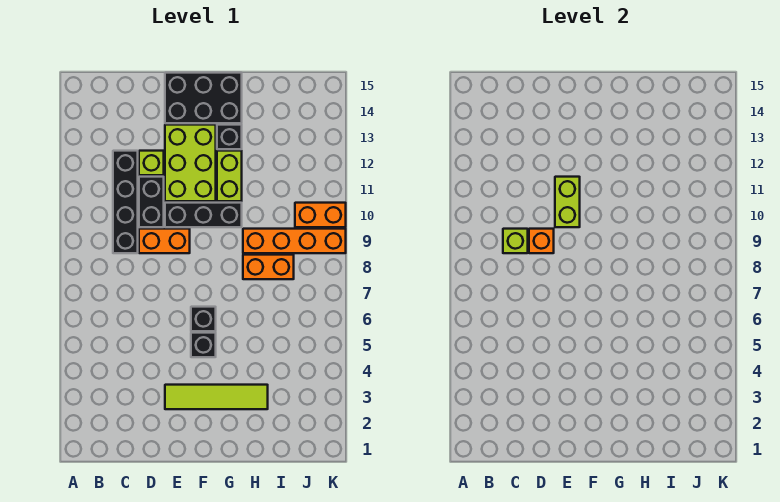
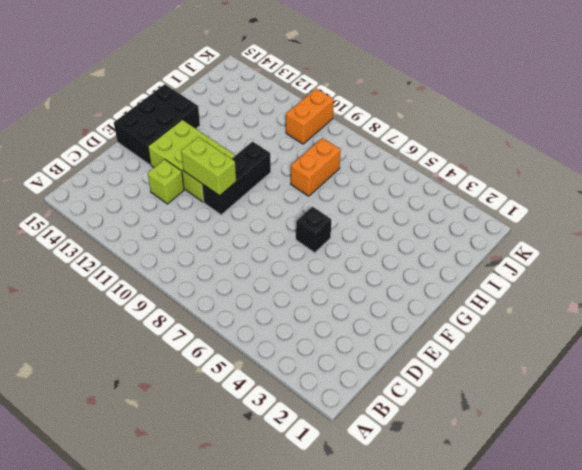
none -> black 1x4 brick [113,151,138,253]
none -> orange 1x2 brick [139,229,190,253]
none -> black 1x2 brick [139,177,164,227]

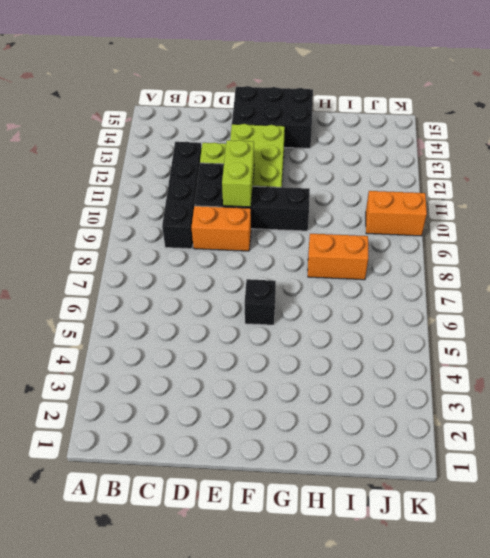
none -> lime 1x4 tile [165,385,268,409]
none -> black 1x1 brick [191,333,216,357]
none -> lime 1x2 brick [217,151,242,201]

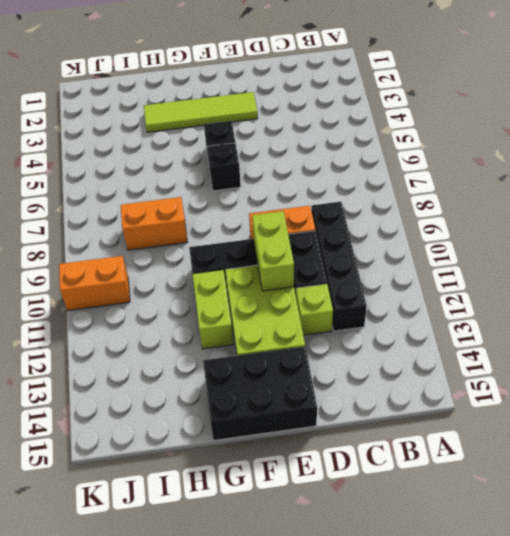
none -> black 1x1 brick [217,125,242,149]
none -> orange 1x4 brick [243,229,346,253]
none -> lime 1x1 brick [503,229,528,253]

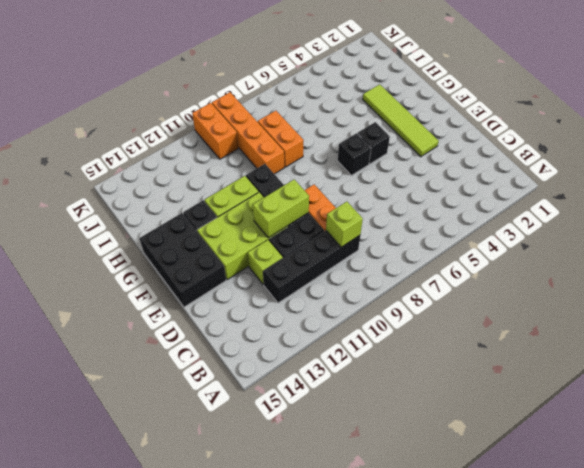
none -> orange 1x1 brick [529,229,554,253]

